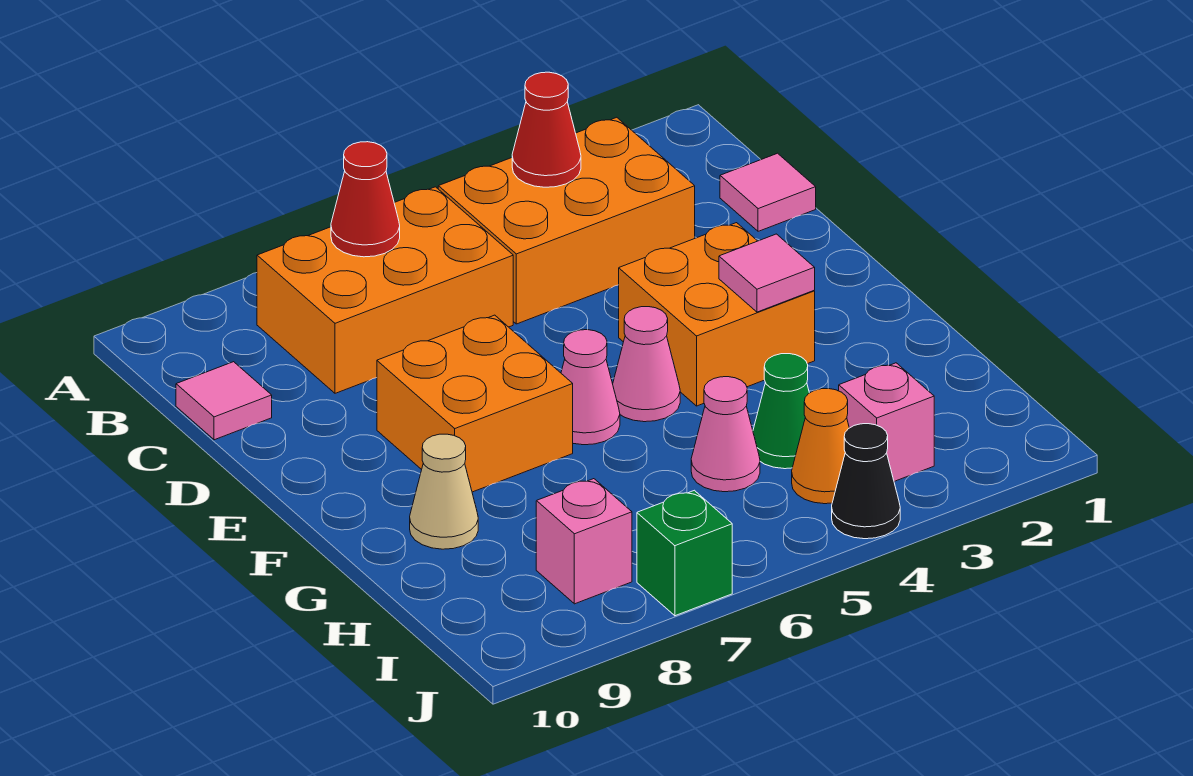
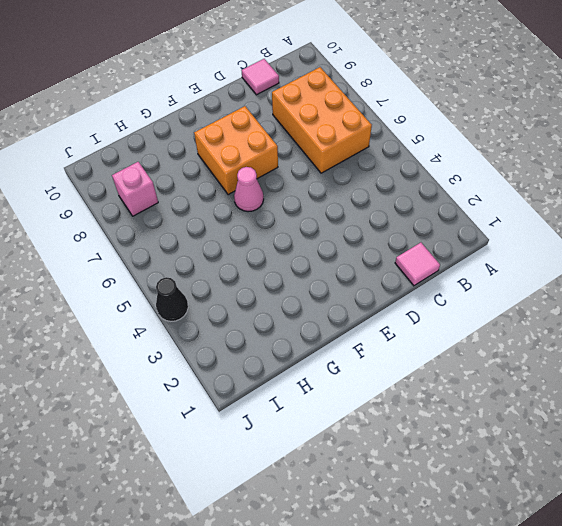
none -> orange 2x3 brick [438,117,695,324]
none -> orange 2x2 brick [619,223,815,406]
none -> pink 1x1 cone [613,307,680,422]

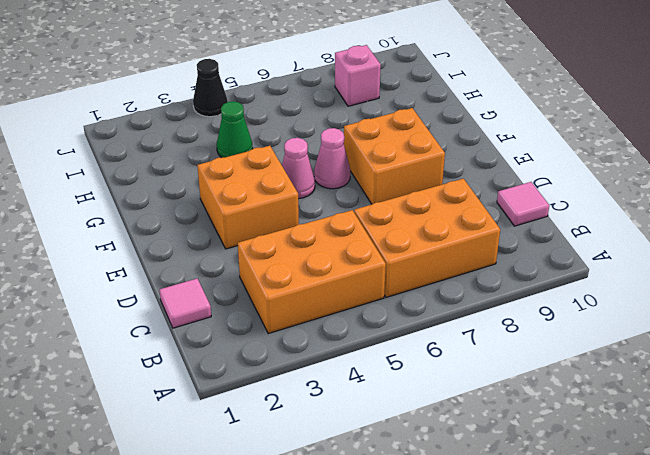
none -> tan 1x1 cone [410,434,478,549]
none -> pink 1x1 cone [691,377,760,492]
none -> pink 1x1 brick [839,363,934,481]

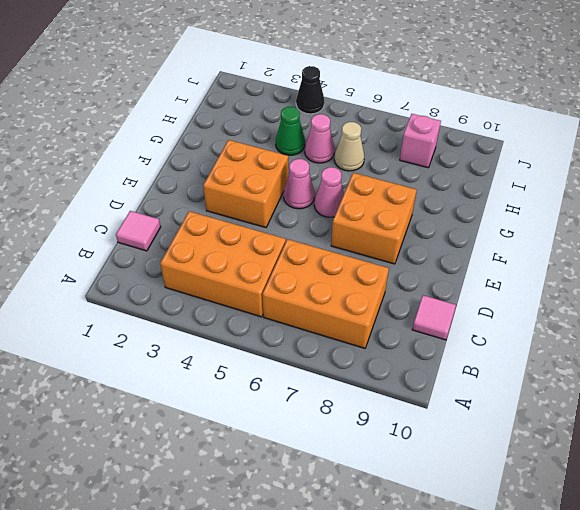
tan 1x1 cone [334,122,364,171] -> tan 1x1 cone moved to [410,434,478,549]
none -> pink 1x1 brick [839,363,934,481]
none -> orange 1x1 cone [792,389,849,504]
none -> green 1x1 brick [637,490,732,616]

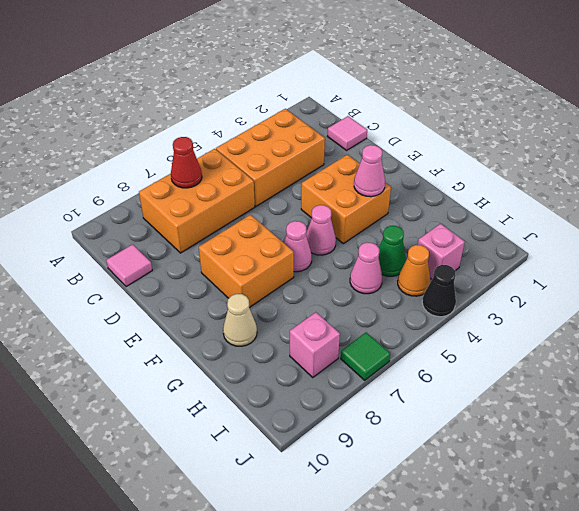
pink 1x1 cone [354,145,385,197] -> pink 1x1 tile [719,234,815,312]
green 1x1 tile [341,333,390,380] -> green 1x1 brick [637,490,732,616]
none -> red 1x1 cone [512,72,581,187]

